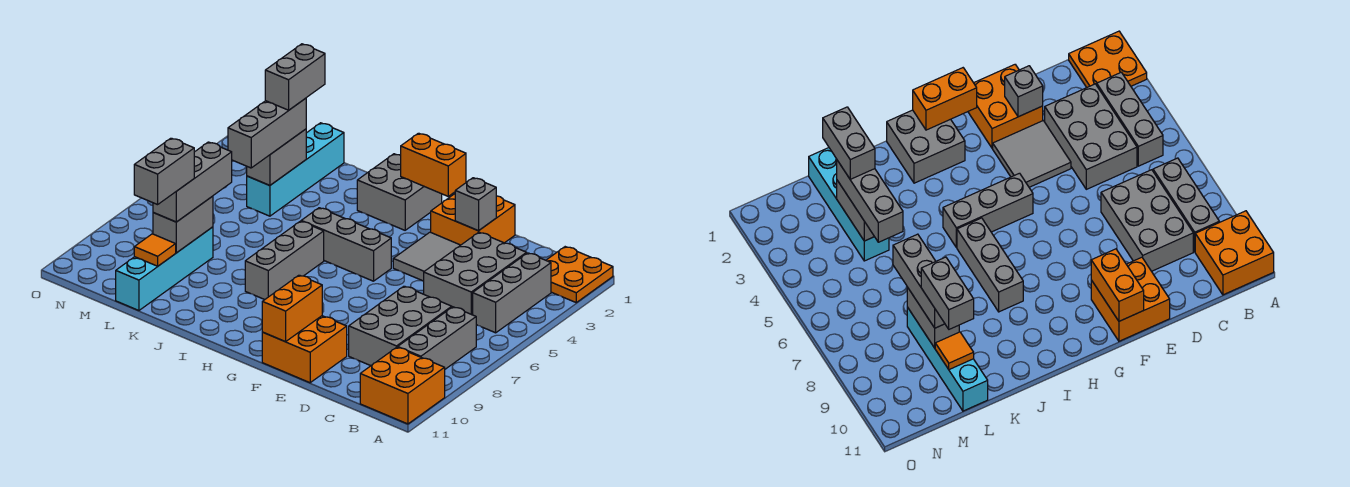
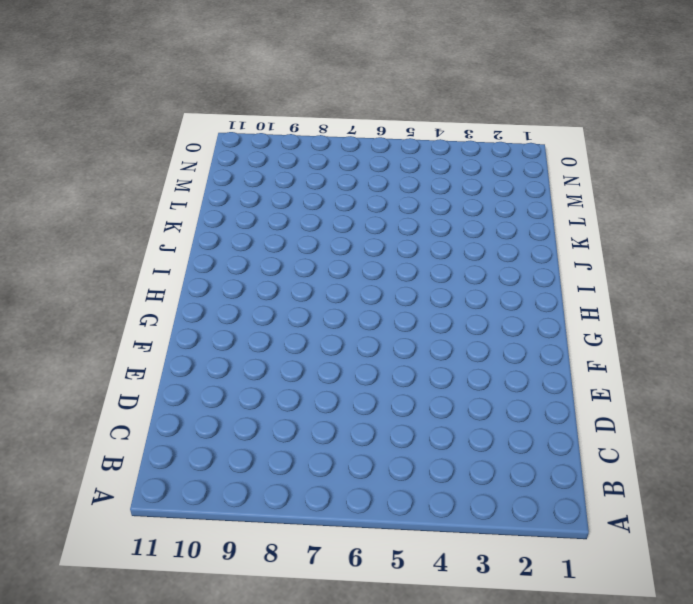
none -> orange 2x2 plate [546,247,613,302]
none -> orange 2x2 brick [360,347,445,424]
none -> grey 1x3 brick [473,253,551,333]

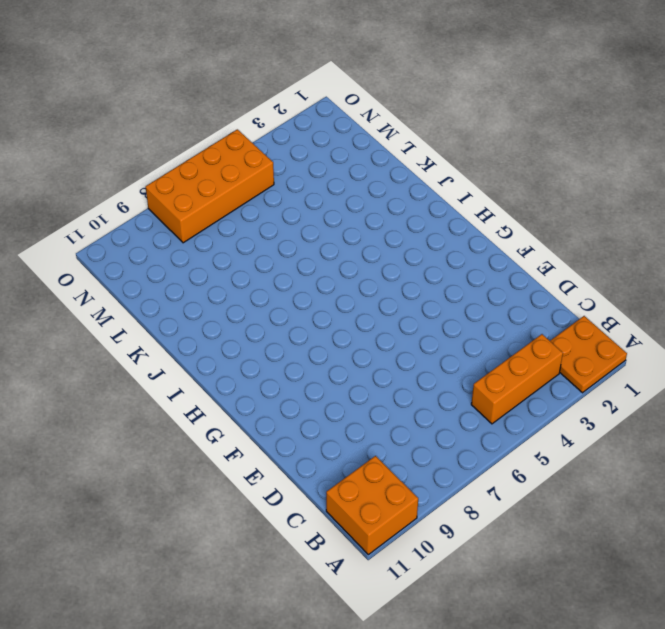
orange 1x3 brick [471,334,563,424] -> grey 1x3 brick [473,253,551,333]
orange 2x4 brick [146,129,274,243] -> none
none -> grey 1x3 brick [398,307,476,369]
none -> grey 2x3 brick [424,232,527,315]
none -> grey 2x3 brick [349,286,452,366]

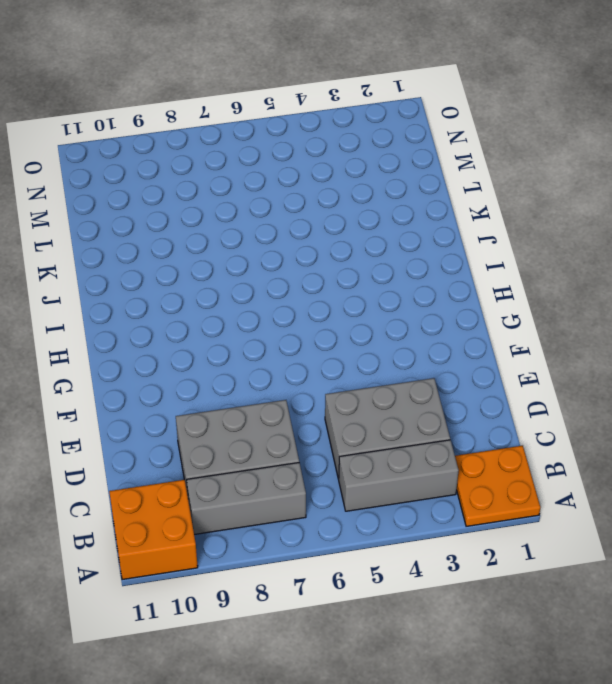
none -> orange 2x2 brick [431,194,515,245]
none -> grey 2x2 tile [393,232,460,281]
none -> orange 2x2 brick [262,316,347,383]

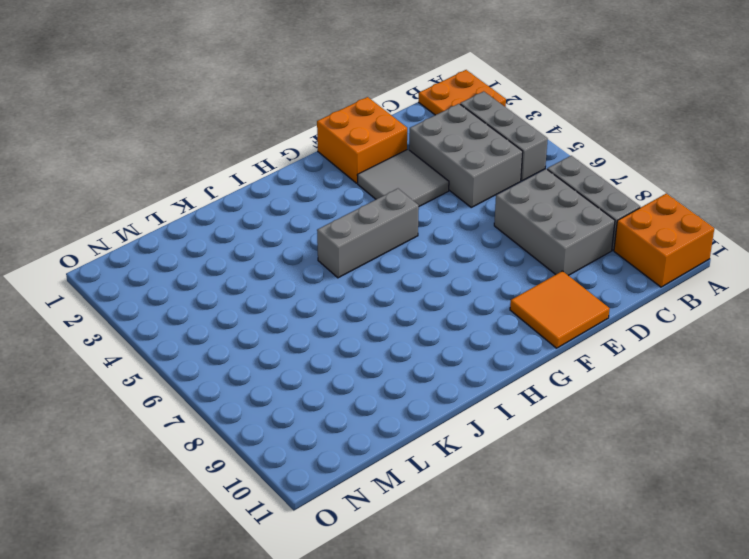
orange 2x2 tile [510,271,610,348] -> orange 2x2 brick [262,316,347,383]
none -> grey 2x2 brick [357,154,442,230]
none -> grey 1x3 brick [245,221,324,300]
none -> cyan 1x4 brick [247,123,344,216]

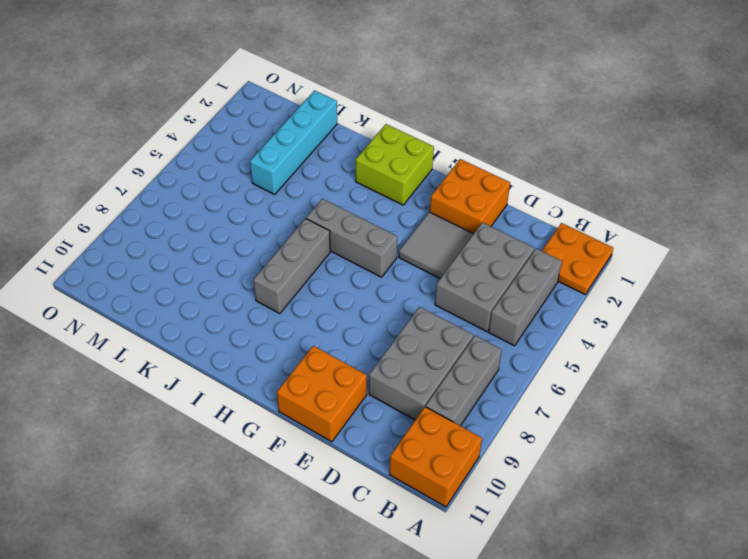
lime 2x2 brick [356,124,434,205] -> grey 2x2 brick [357,154,442,230]
none -> cyan 1x4 brick [116,227,213,310]
none -> grey 1x1 brick [455,178,496,231]
none -> orange 1x2 brick [262,275,322,342]

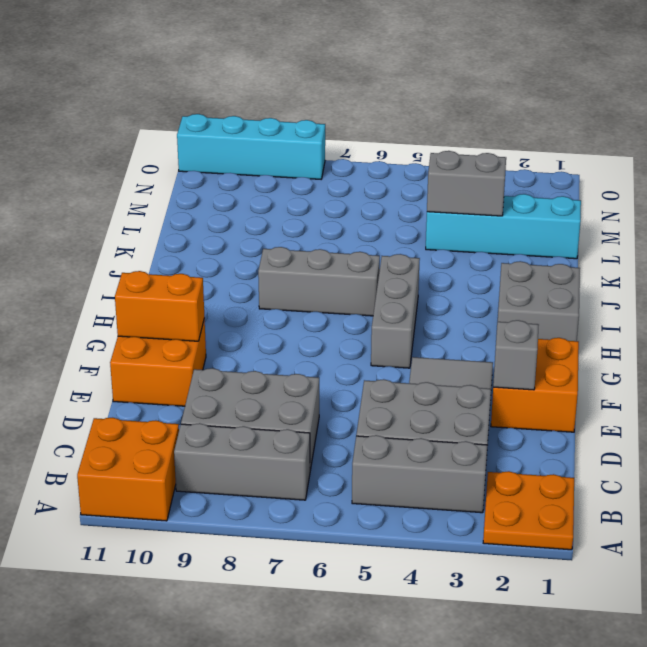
cyan 1x4 brick [177,114,325,179] -> cyan 1x4 brick moved to [116,227,213,310]
none -> orange 1x2 brick [401,133,466,196]
none -> grey 1x2 brick [153,196,213,253]
none -> orange 1x1 tile [134,234,176,266]

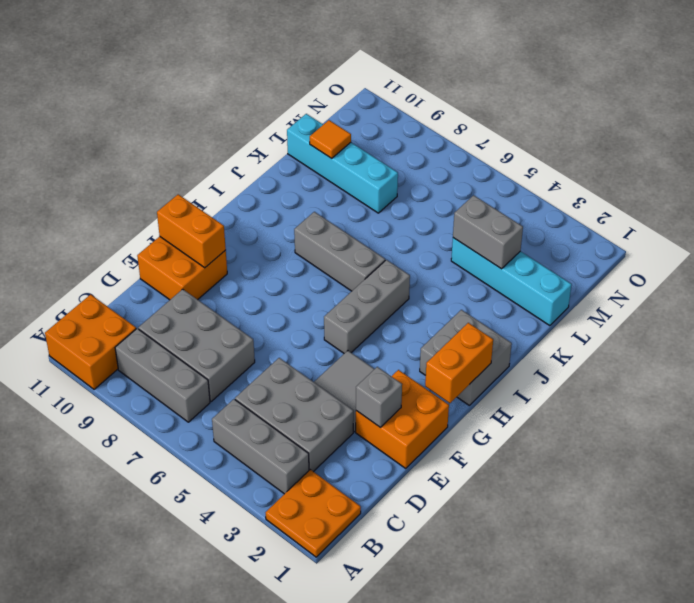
none -> grey 1x2 brick [153,196,213,253]
none -> grey 1x3 brick [228,98,306,168]
none -> grey 1x3 brick [153,142,232,222]

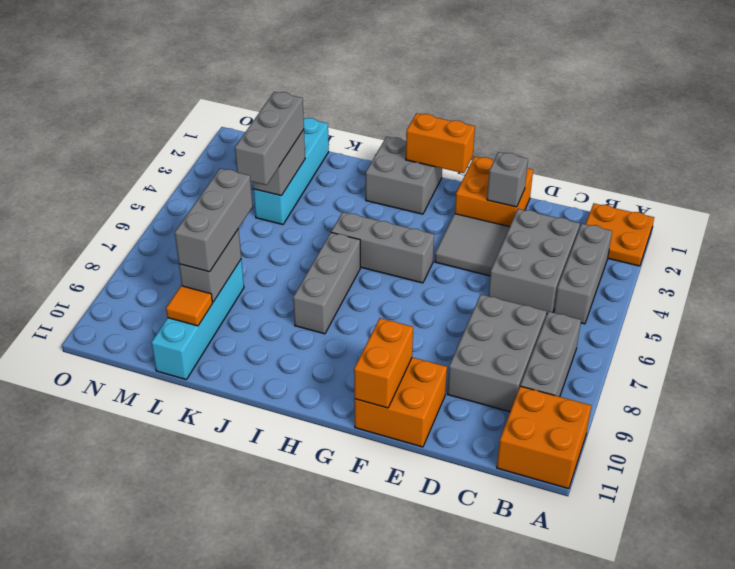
none -> grey 1x2 brick [265,44,325,110]
none -> grey 1x2 brick [134,138,194,205]

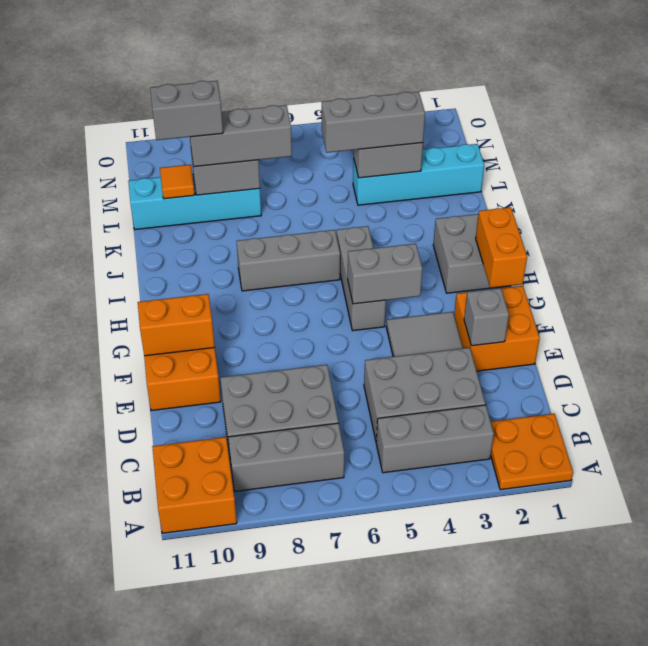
grey 1x2 brick [348,244,422,304] -> grey 1x2 brick moved to [265,44,325,110]

